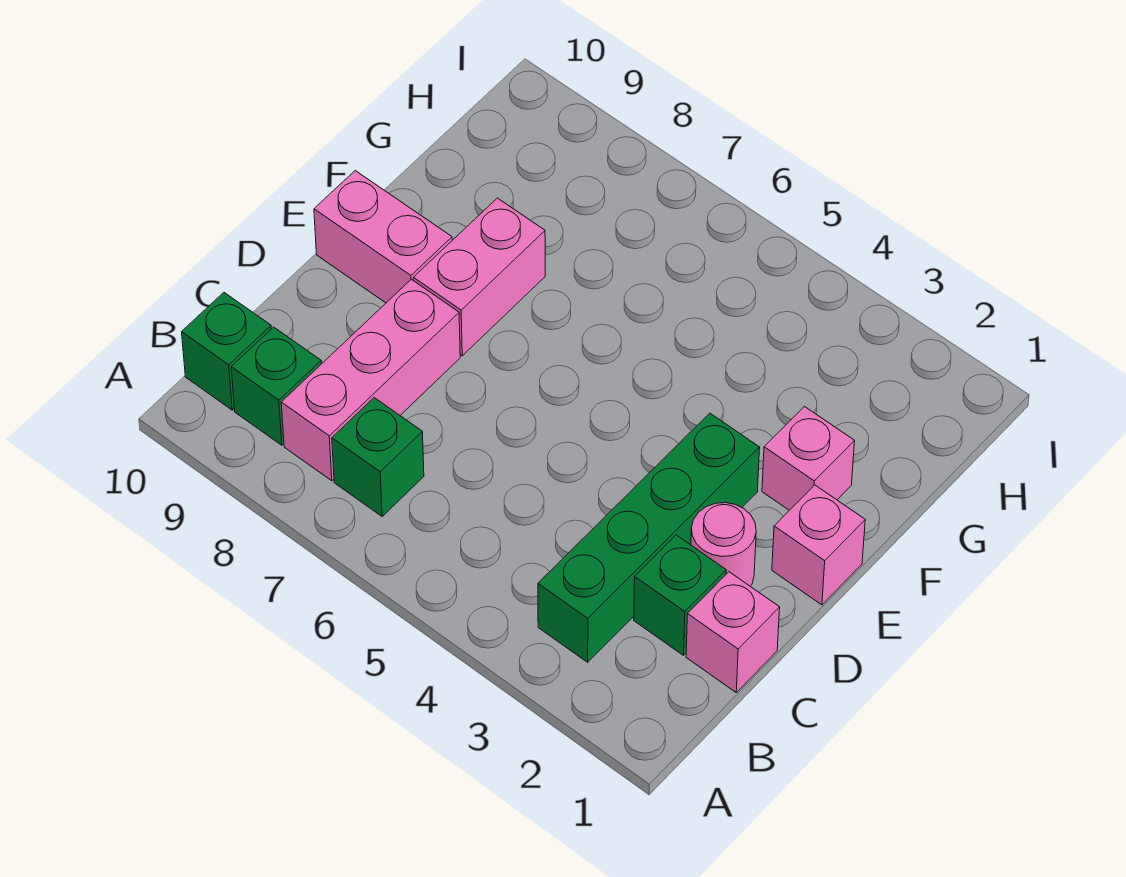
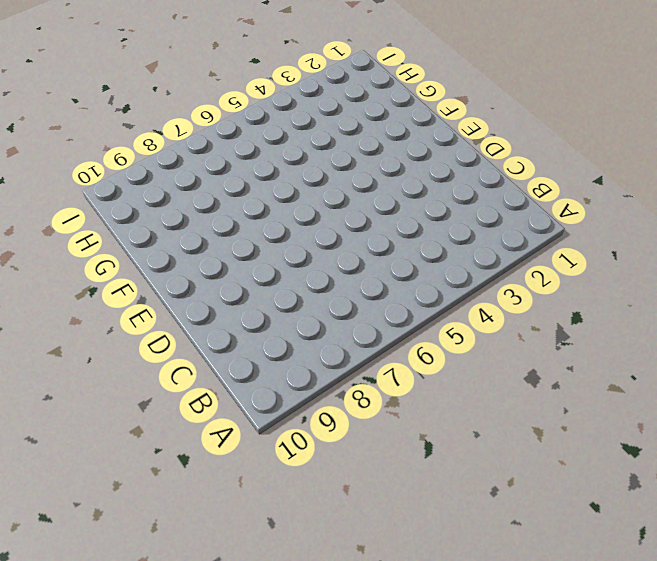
none -> green 1x4 brick [538,413,760,662]
none -> green 1x1 brick [332,398,424,516]
none -> pink 1x3 brick [281,279,460,481]

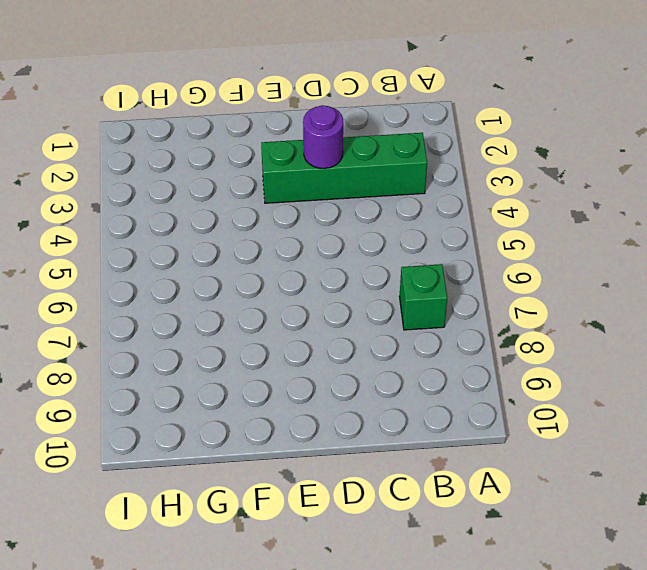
purple 1x1 round brick [303,105,343,169] -> none
none -> pink 1x3 brick [281,279,460,481]
none -> green 1x1 brick [231,327,321,445]
none -> green 1x1 brick [182,293,271,410]

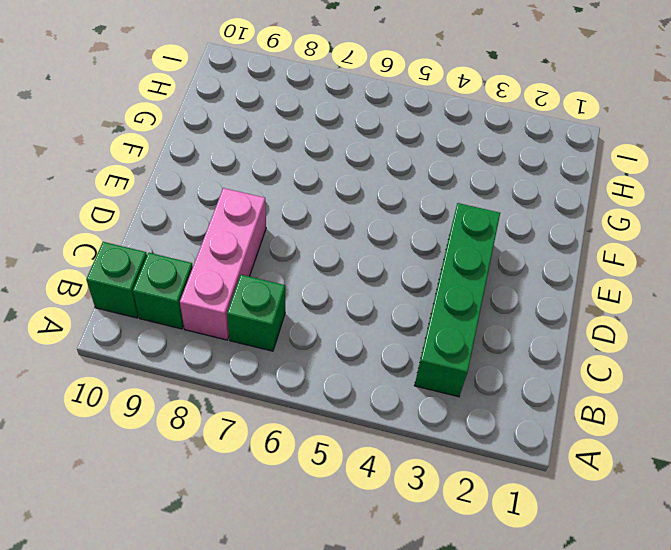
none -> pink 1x1 brick [686,572,780,692]
none -> green 1x1 brick [634,535,726,655]
none -> pink 1x1 round brick [691,503,756,586]

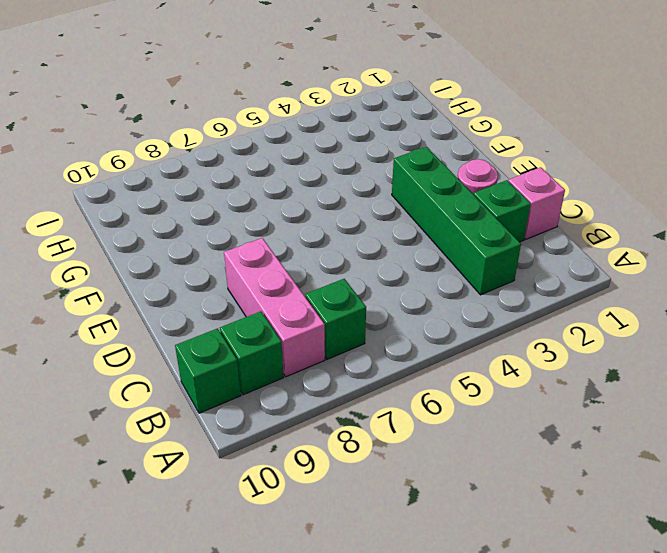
none -> pink 1x1 brick [772,485,865,605]
none -> pink 1x2 brick [413,198,545,356]
none -> pink 1x2 brick [314,171,452,303]

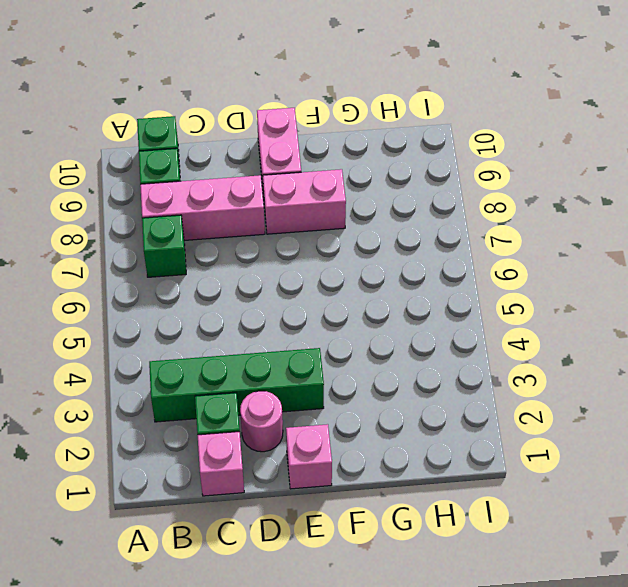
none -> pink 1x1 brick [762,407,855,510]

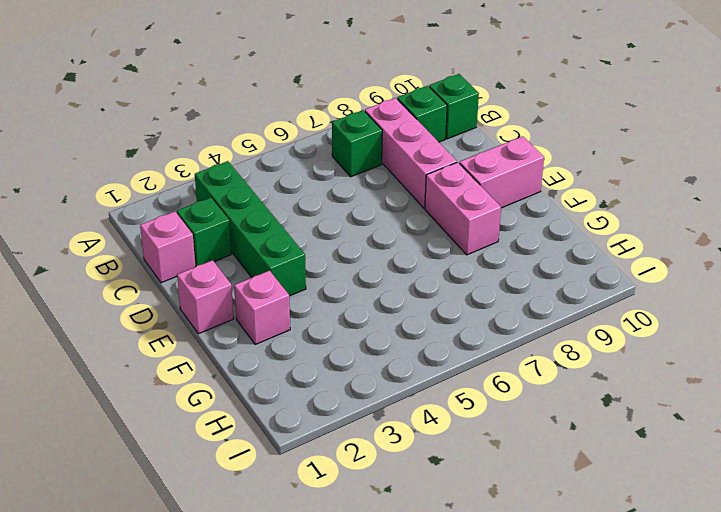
none -> pink 1x1 round brick [691,503,756,586]

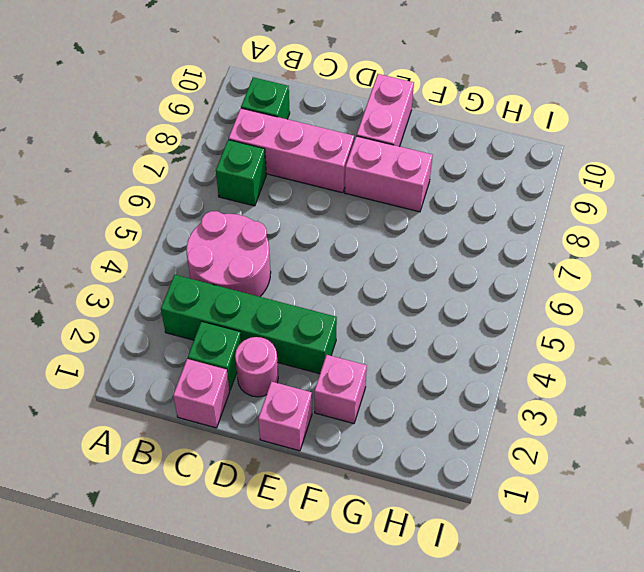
pink 2x2 round brick [186,211,271,297] -> none
none -> green 1x1 brick [182,293,271,410]

